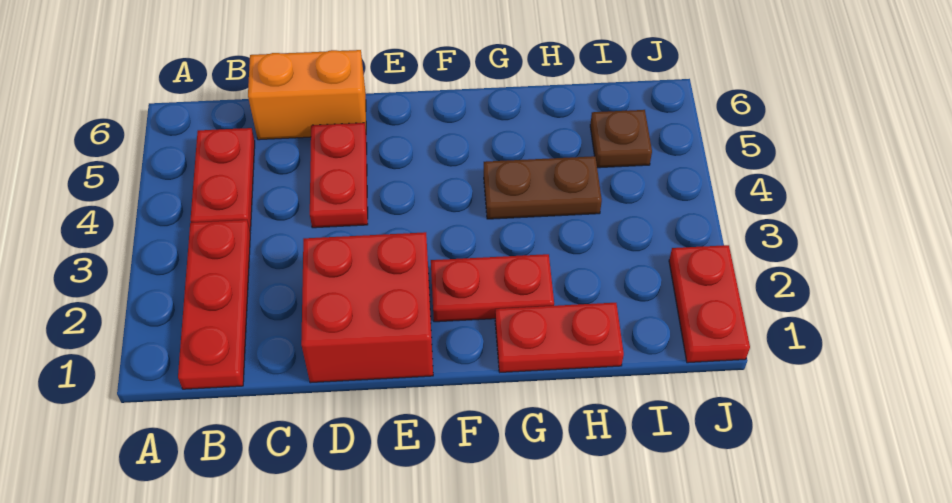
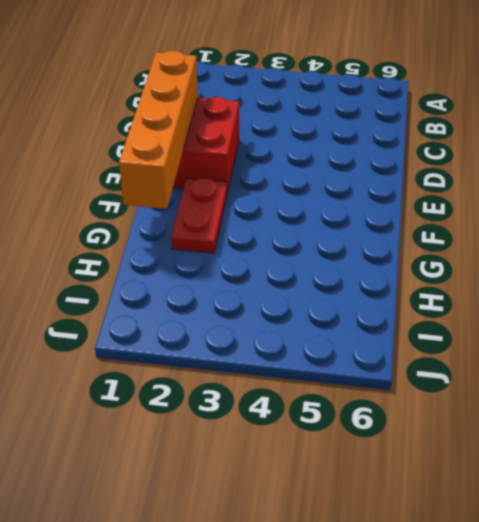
orange 1x4 brick [119,51,198,209] -> none
none -> red 1x3 plate [178,220,250,389]
none -> red 1x2 plate [190,128,255,230]

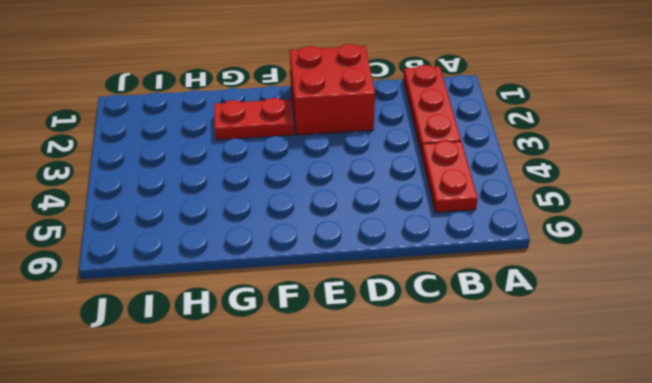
none -> orange 1x2 brick [248,50,366,140]
none -> red 1x2 plate [310,123,368,228]

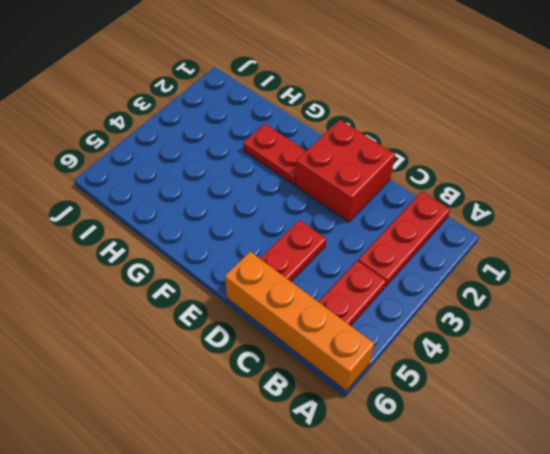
orange 1x4 brick [225,252,375,391] -> orange 1x2 brick [248,50,366,140]
none -> red 1x2 plate [495,303,624,372]
none -> brown 1x2 plate [484,156,602,219]

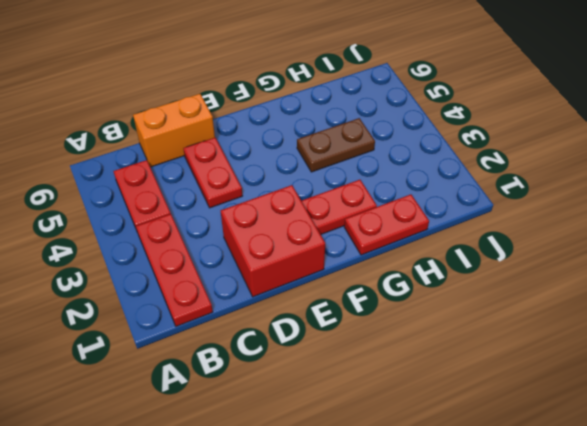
none -> brown 1x1 plate [590,110,652,168]
none -> red 1x2 plate [669,245,750,363]

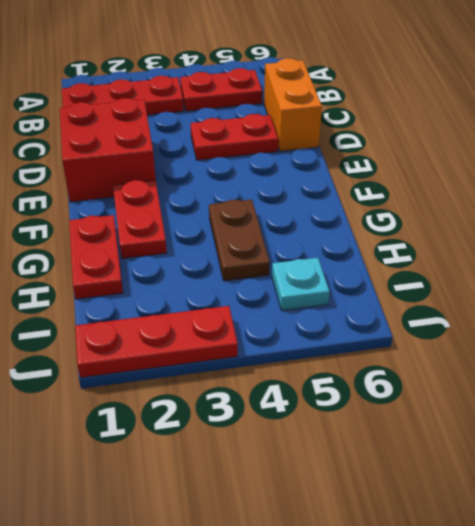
cyan 1x1 plate [272,258,330,310] -> brown 1x1 plate [590,110,652,168]
red 1x3 plate [75,306,238,378] -> red 1x2 plate [669,245,750,363]

